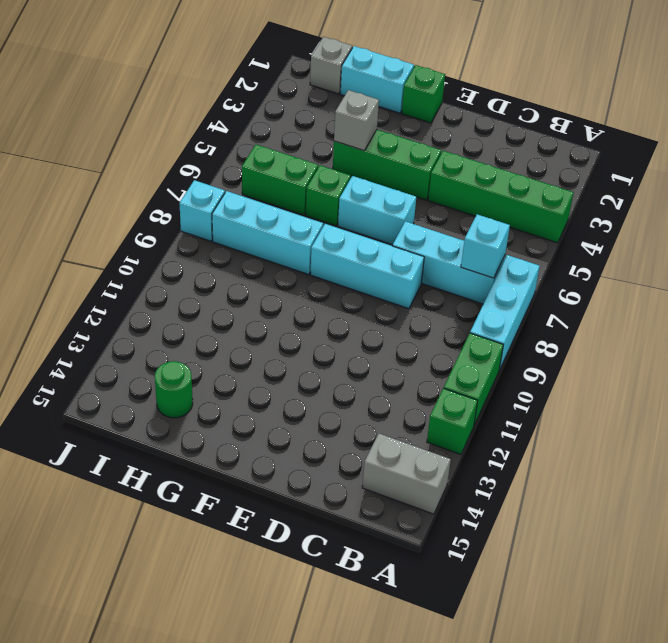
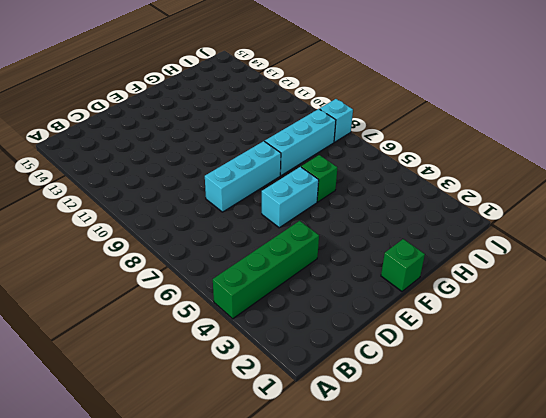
none -> cyan 1x3 brick [470,255,540,370]
none -> green 1x2 brick [444,333,503,425]
none -> green 1x1 brick [427,388,478,454]

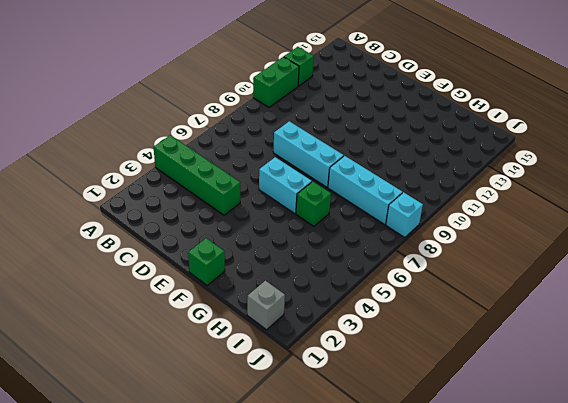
none -> cyan 1x3 brick [470,255,540,370]
none -> grey 1x2 brick [362,434,451,514]
none -> cyan 1x3 brick [393,221,505,304]

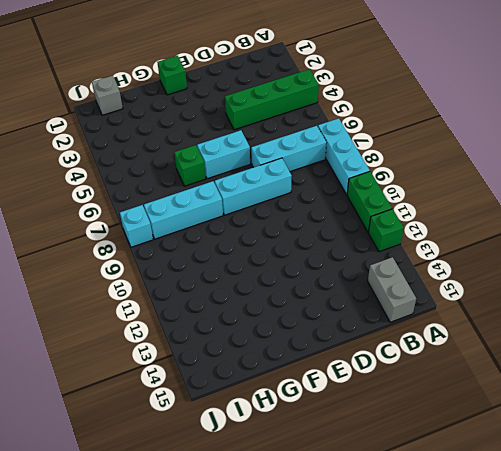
grey 1x2 brick [368,257,416,322] -> grey 1x2 brick turned to [362,434,451,514]
none -> green 1x3 brick [333,130,441,200]
none -> cyan 1x2 brick [340,46,414,113]
none -> green 1x2 brick [242,145,318,215]

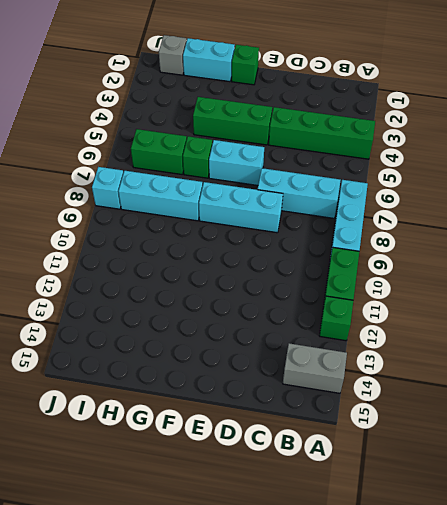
none -> green 1x1 round brick [155,361,193,418]
none -> cyan 1x1 brick [461,214,510,278]
none -> grey 1x1 brick [334,90,379,151]

